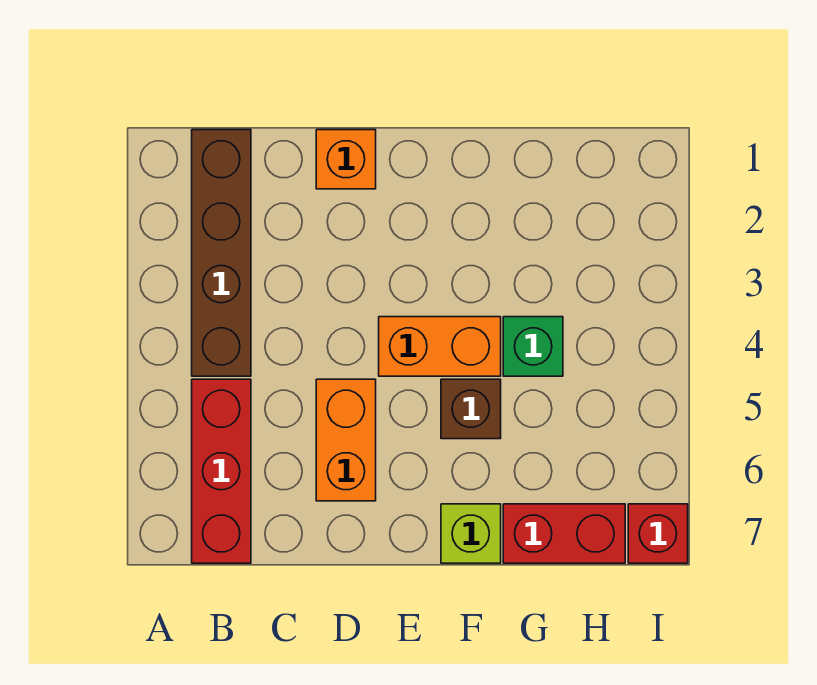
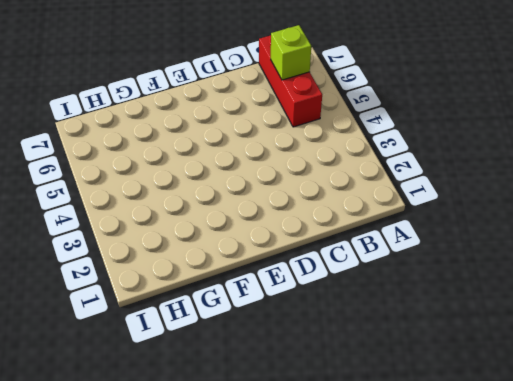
lime 1x1 brick [271,25,311,80] -> lime 1x1 brick moved to [441,504,501,563]
none -> brown 1x4 brick [192,130,251,376]
none -> orange 1x1 brick [316,130,376,189]

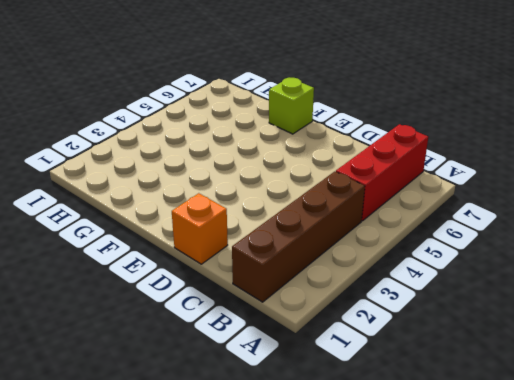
none -> orange 1x2 brick [316,379,376,501]
none -> orange 1x2 brick [379,317,501,376]

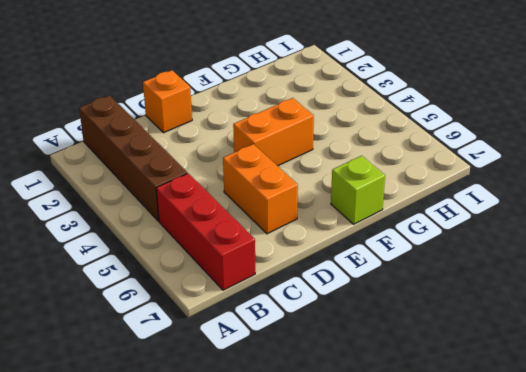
none -> brown 1x1 brick [441,379,501,439]
none -> green 1x1 brick [503,317,563,376]

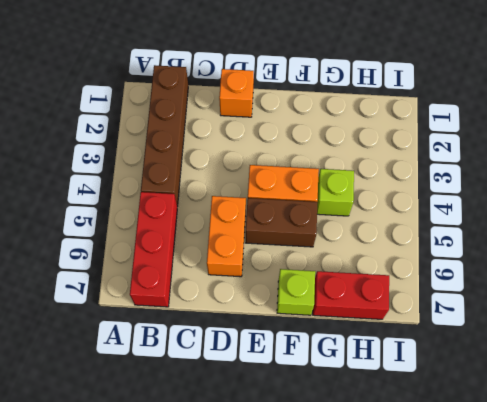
brown 1x2 brick [246,198,318,247] -> brown 1x1 brick [441,379,501,439]
lime 1x1 brick [317,169,354,216] -> green 1x1 brick [503,317,563,376]
none -> red 1x1 brick [628,504,688,563]

